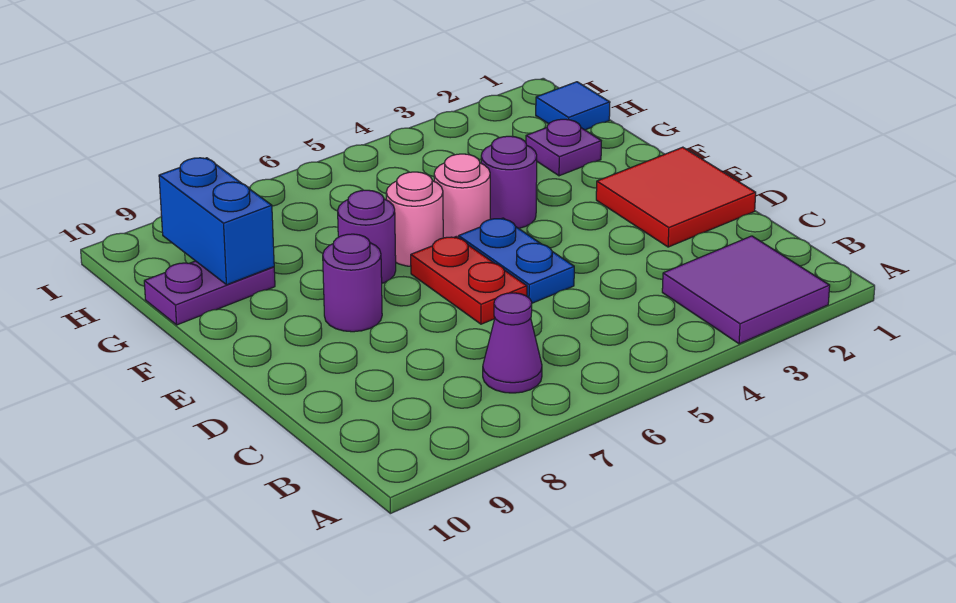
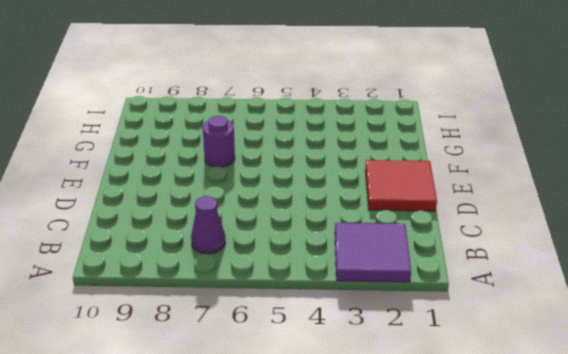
none -> blue 1x2 plate [458,218,574,303]
none -> red 1x2 plate [411,237,527,324]
none -> purple 1x1 round brick [323,234,382,332]

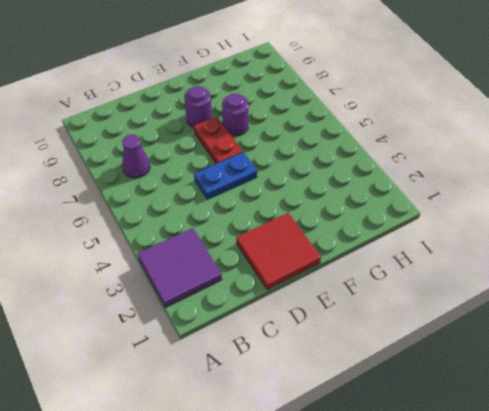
red 1x2 plate [194,116,243,164] -> red 1x2 plate turned to [411,237,527,324]
none -> purple 1x1 round brick [481,136,537,228]
none -> pink 1x1 round brick [434,154,490,238]
none -> pink 1x1 round brick [386,172,443,266]

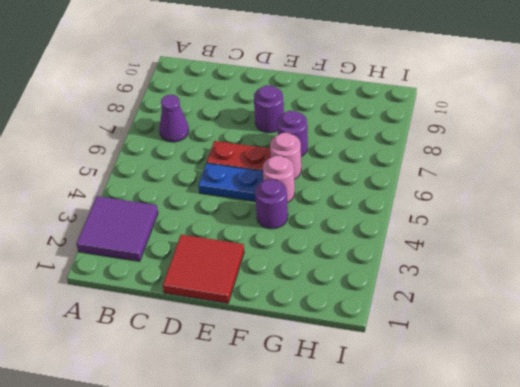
none -> purple 1x1 plate [526,119,601,176]
none -> purple 1x2 plate [144,261,275,325]
none -> blue 1x1 tile [536,82,610,130]

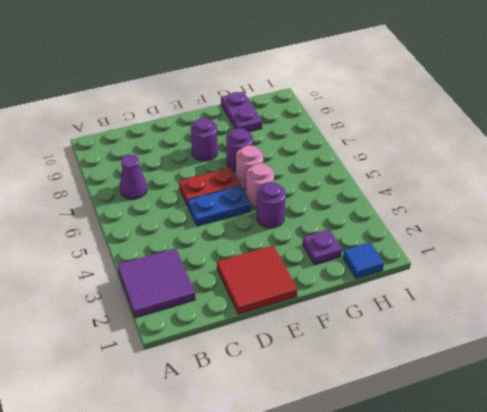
none -> blue 1x2 brick [159,158,274,285]

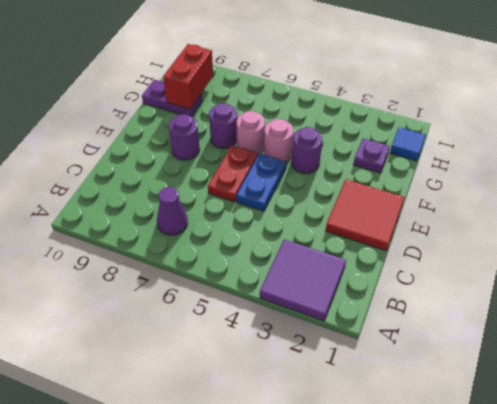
red 1x2 brick [163,44,213,109] -> blue 1x2 brick [159,158,274,285]

